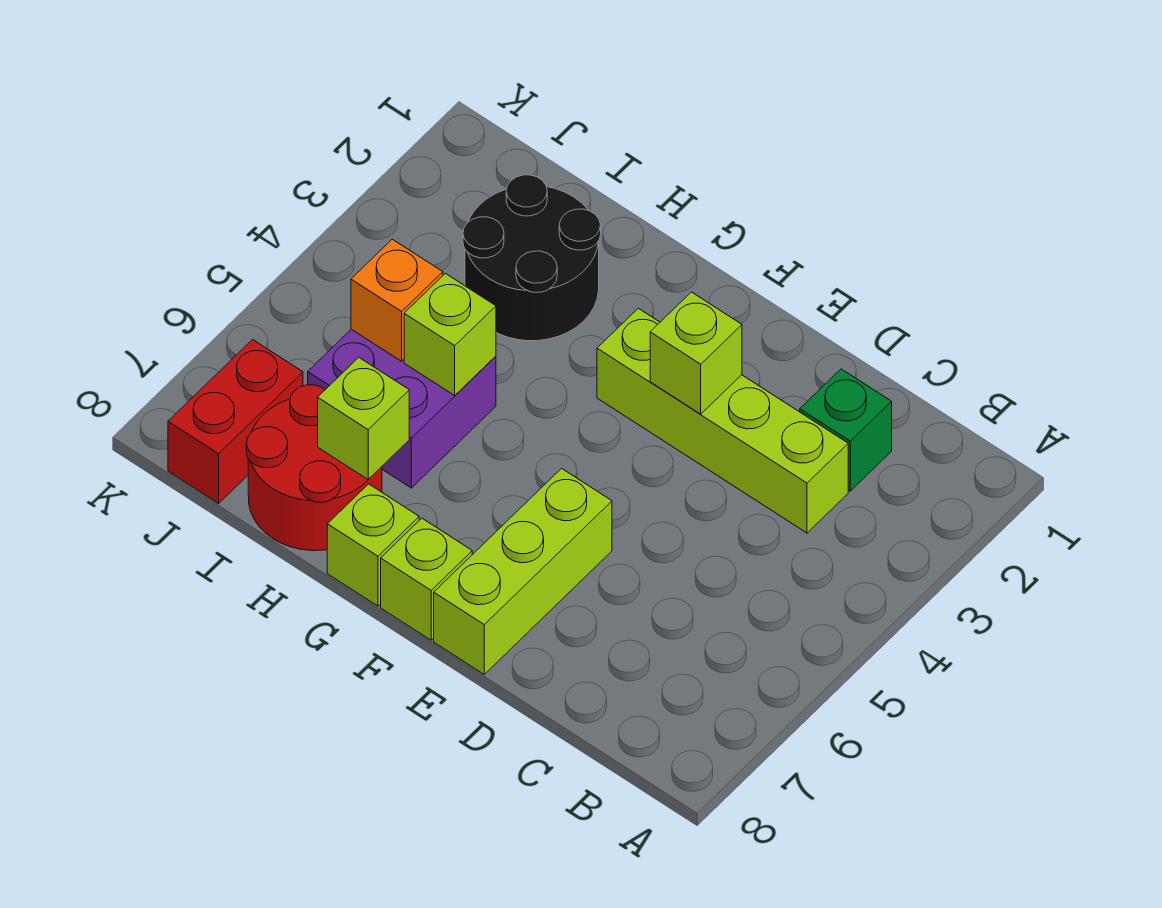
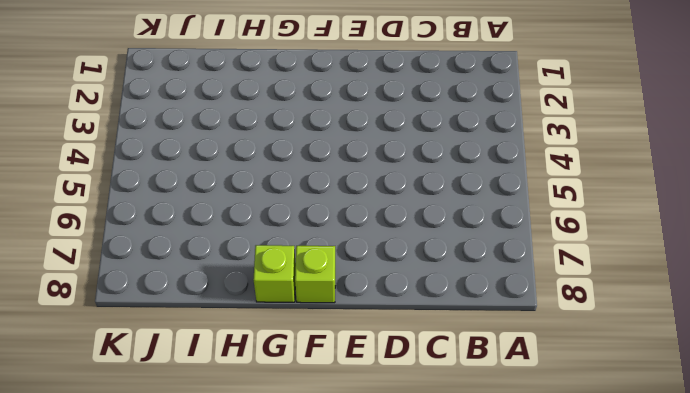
none -> green 1x1 brick [800,369,892,491]
none -> lime 1x4 brick [597,308,848,533]
none -> lime 1x3 brick [434,468,612,674]

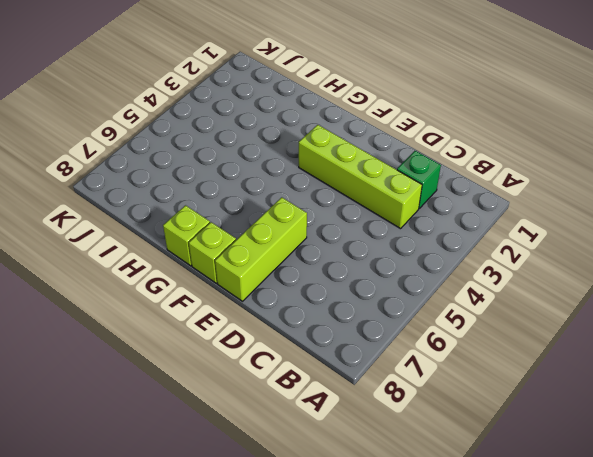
none -> black 2x2 round brick [463,175,601,341]
none -> purple 2x2 brick [308,329,496,488]
none -> red 2x2 round brick [246,385,382,551]

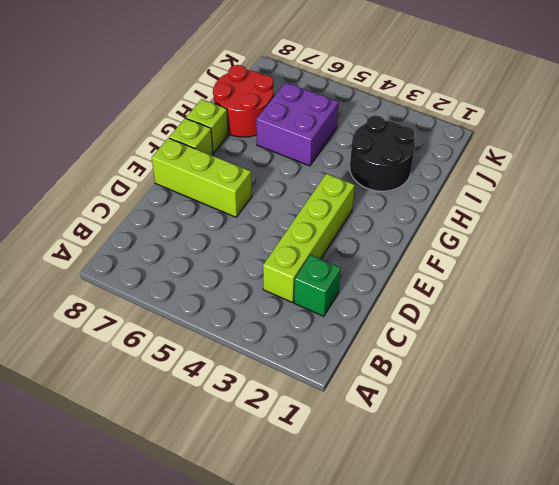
none -> red 1x2 brick [168,340,303,504]
none -> lime 1x1 brick [650,292,742,414]
none -> lime 1x1 brick [404,274,496,395]

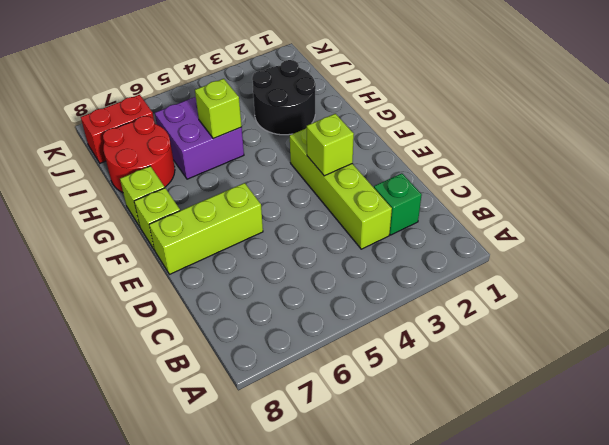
none -> lime 1x1 brick [318,358,409,479]
none -> orange 1x1 brick [351,239,443,361]

